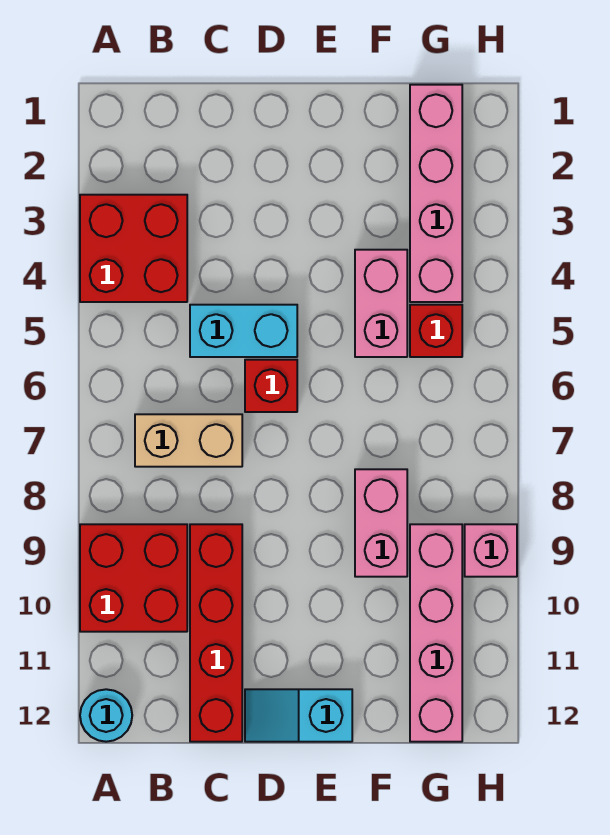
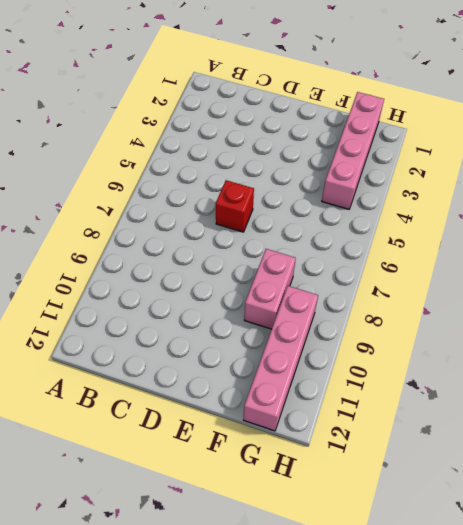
none -> red 2x2 brick [80,195,187,302]
none -> red 2x2 brick [80,524,187,632]
none -> cyan 1x1 round brick [80,689,132,742]

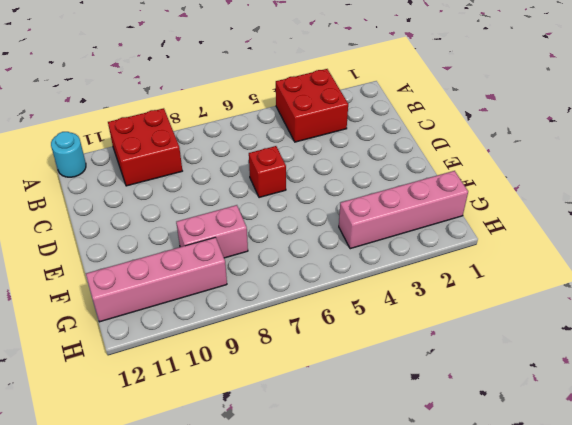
none -> tan 1x2 brick [135,414,242,467]
none -> cyan 1x2 brick [190,305,297,357]
none -> red 1x4 brick [190,524,242,742]

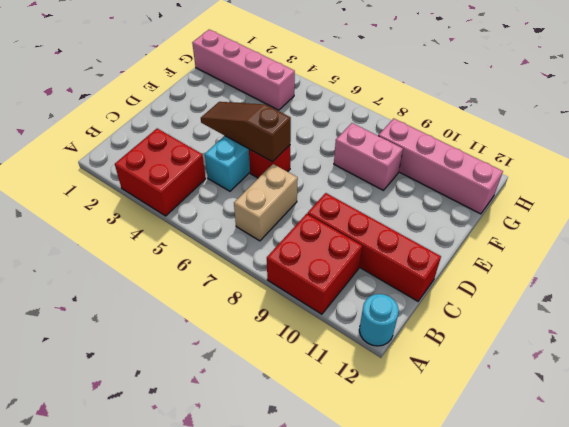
brown 1x3 slope [201,102,291,162] -> none
none -> cyan 1x2 slope [245,689,352,742]
none -> pink 1x2 brick [355,250,407,357]
none -> red 1x1 brick [410,305,462,357]

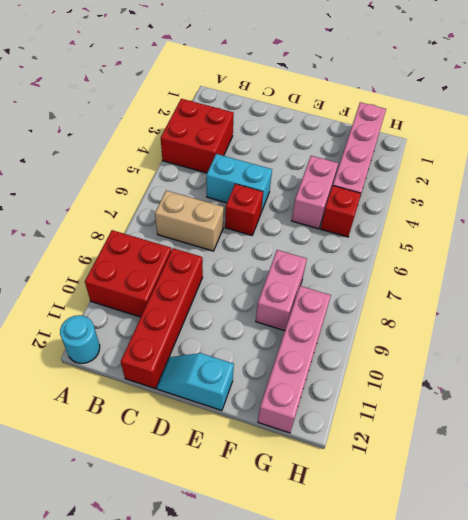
none -> pink 1x1 brick [465,524,517,577]

